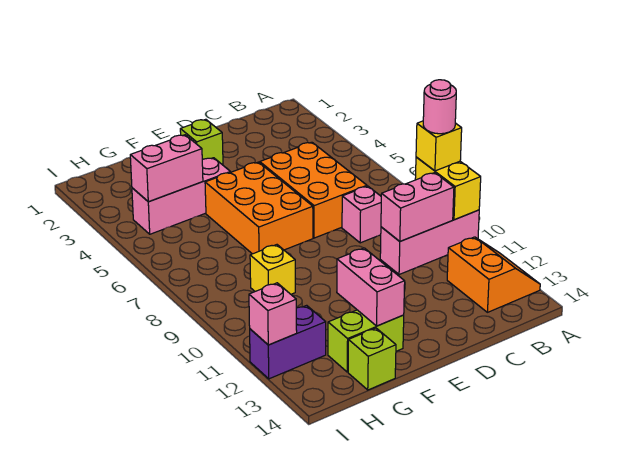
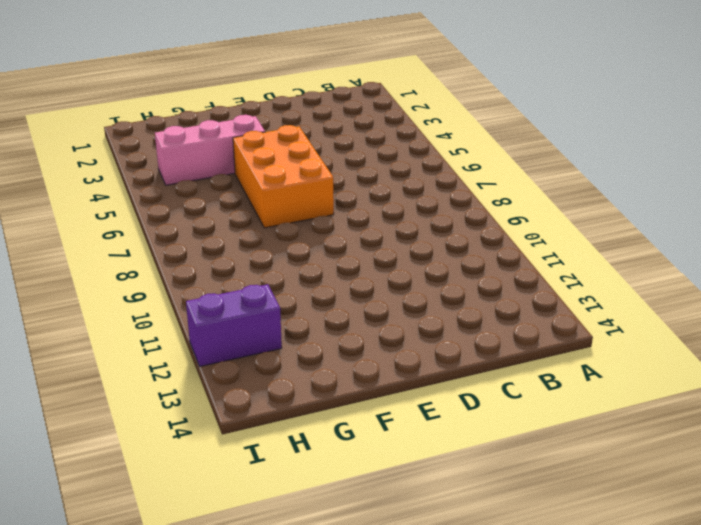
none -> pink 1x3 brick [380,210,479,275]
none -> orange 2x2 slope [447,237,540,312]
none -> orange 2x3 brick [260,142,367,238]

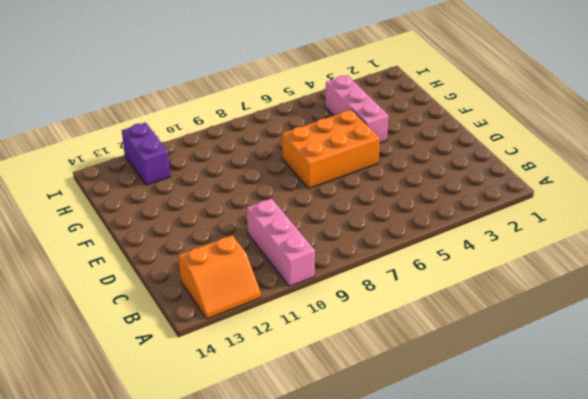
none -> orange 2x3 brick [260,142,367,238]
none -> pink 1x1 brick [342,186,381,243]
none -> lime 1x1 brick [180,119,223,165]

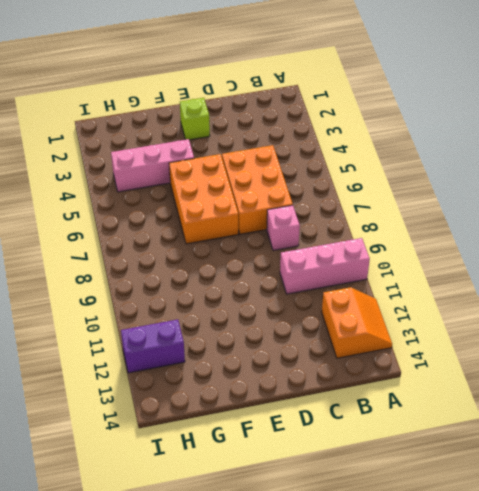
none -> lime 1x2 brick [328,310,404,372]
none -> yellow 1x1 brick [250,245,295,294]
none -> lime 1x1 brick [348,328,396,390]

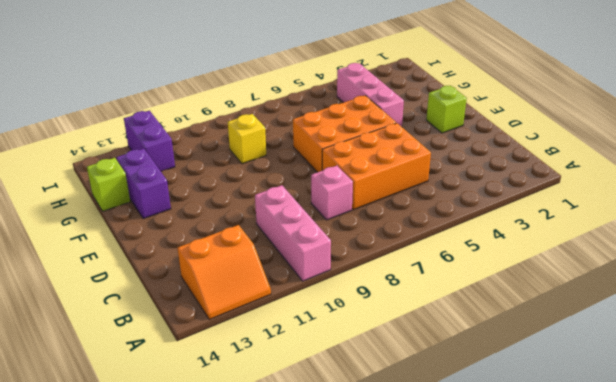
purple 1x2 brick [117,148,171,219] -> lime 1x2 brick [328,310,404,372]
none -> yellow 1x2 brick [415,157,481,220]
none -> pink 1x2 brick [381,173,454,241]
none -> pink 1x2 brick [337,248,405,326]

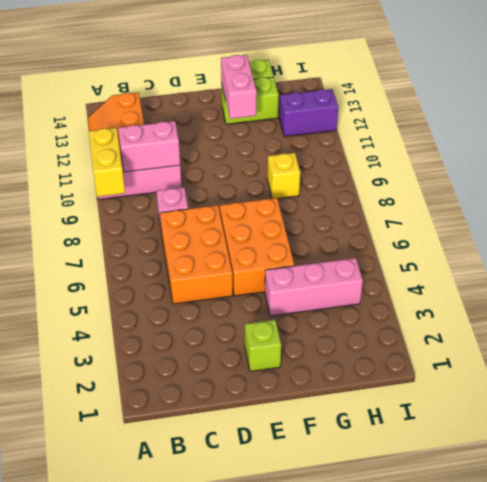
none -> pink 1x2 brick [130,135,203,202]
none -> pink 1x1 brick [249,283,297,345]
none -> yellow 1x1 brick [416,121,462,171]

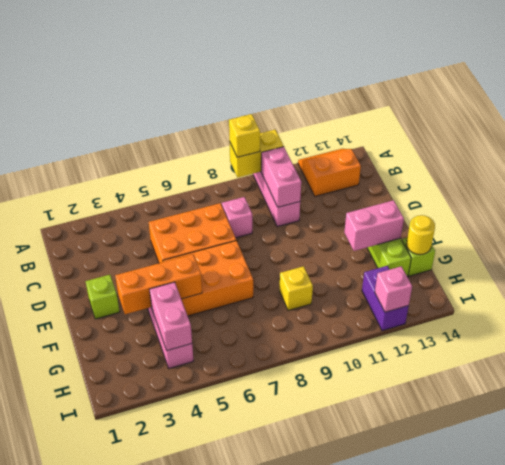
orange 1x3 brick [115,254,202,314] -> none
yellow 1x1 round brick [406,215,435,255] -> none
none -> pink 1x1 round brick [423,80,456,134]

